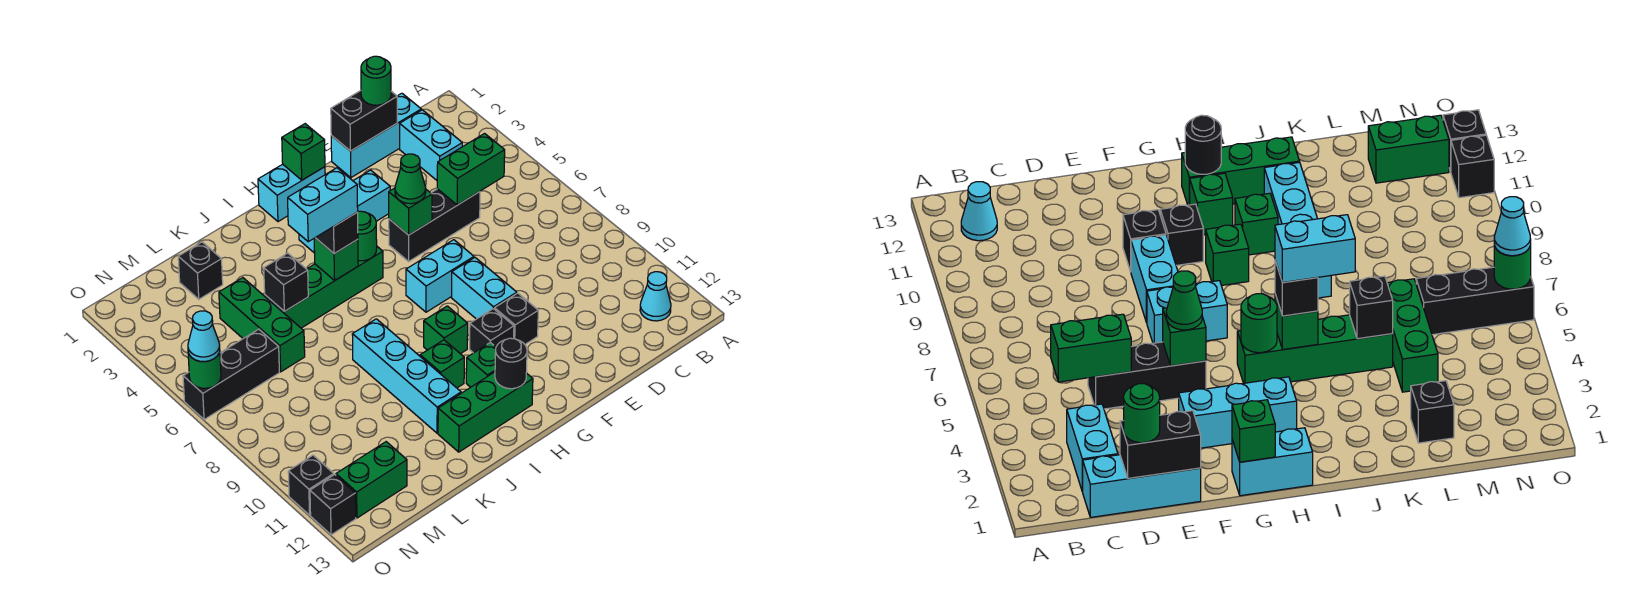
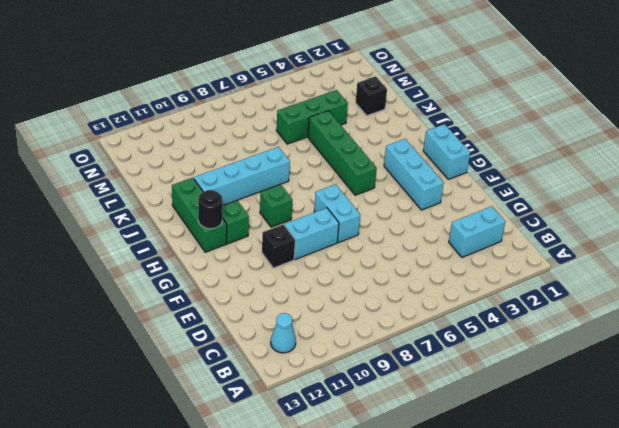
none -> cyan 1x3 brick [331,93,421,178]
none -> black 1x3 brick [389,189,480,261]
none -> black 1x1 brick [470,309,514,353]
none -> green 1x1 brick [420,340,464,388]

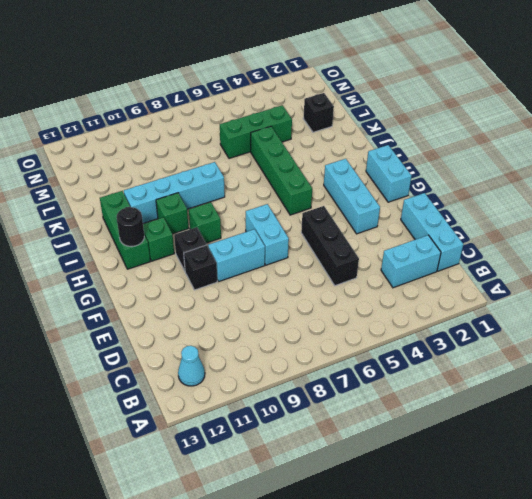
none -> black 1x3 brick [183,329,279,420]
none -> green 1x2 brick [336,442,407,518]
none -> black 1x1 brick [288,455,334,515]
none -> black 1x1 brick [310,475,356,535]

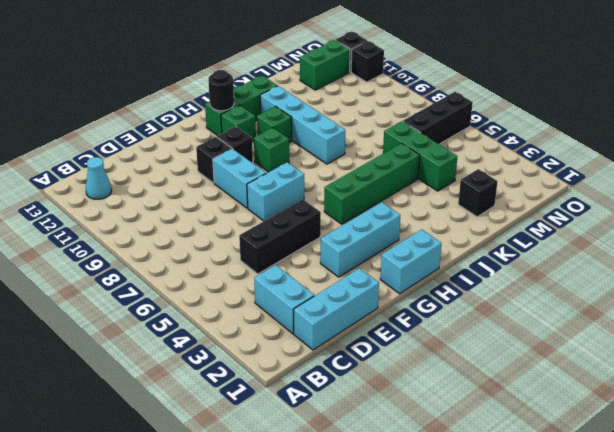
none -> green 1x2 brick [437,134,505,205]
none -> black 1x2 brick [331,91,397,151]
none -> green 1x1 brick [389,188,432,235]
none -> green 1x1 brick [282,124,325,180]

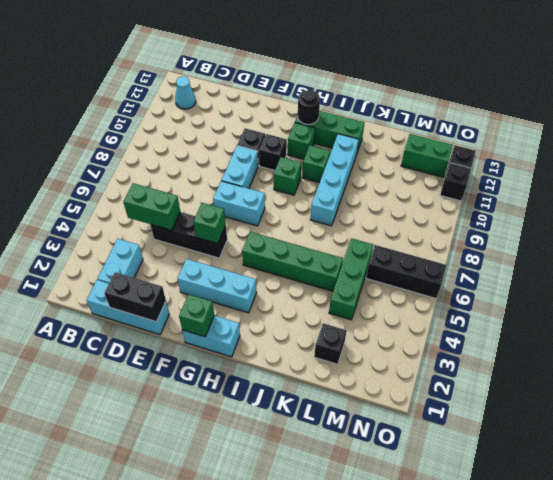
none -> green 1x1 round brick [358,211,377,261]
none -> green 1x1 brick [314,238,358,281]
none -> black 1x1 brick [264,253,308,312]
none -> green 1x1 round brick [188,351,221,388]

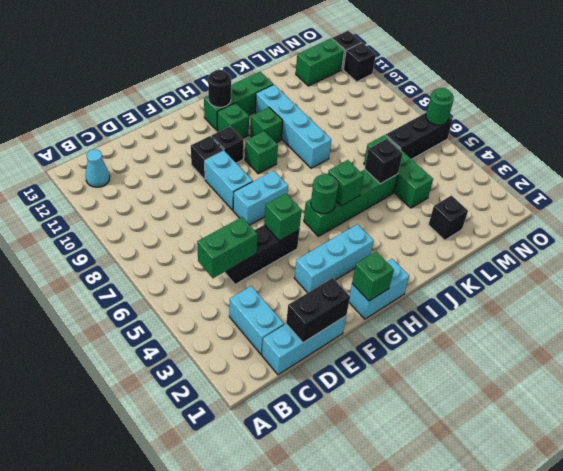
none -> green 1x1 round brick [361,56,391,105]
none -> green 1x1 cone [395,154,426,204]
none -> black 1x1 brick [315,212,358,254]
none -> cyan 1x1 cone [188,311,220,362]

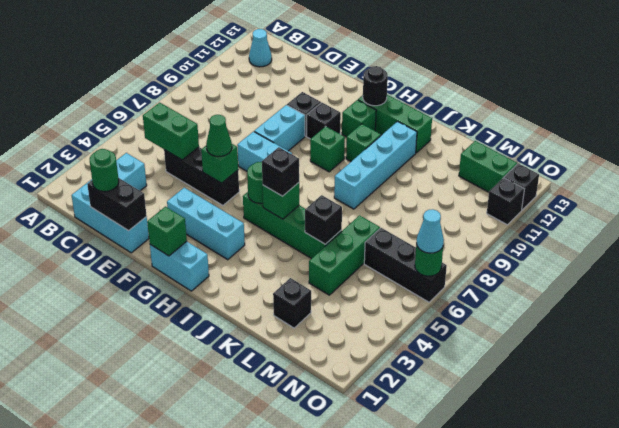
none -> cyan 1x2 brick [288,168,358,242]

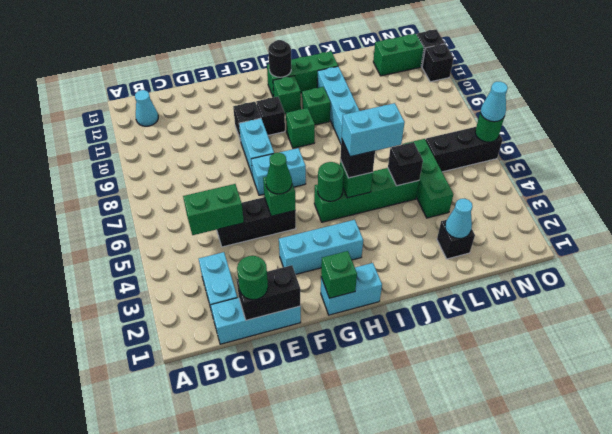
cyan 1x1 cone [445,199,473,238] -> none

